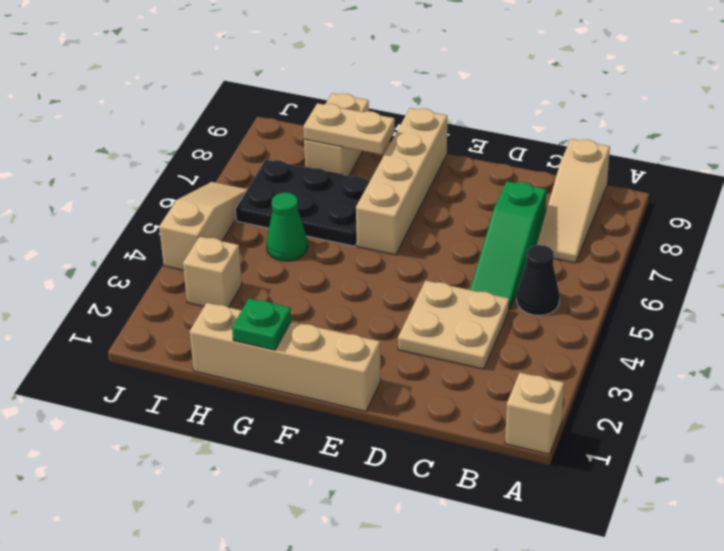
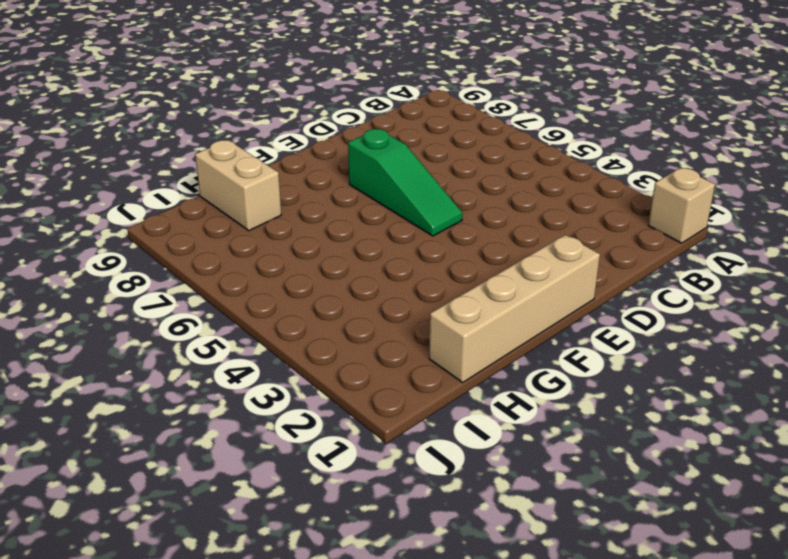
green 1x3 slope [348,129,463,236] -> green 1x3 slope moved to [470,181,547,310]
none -> black 1x1 cone [517,245,560,315]
none -> tan 1x3 slope [537,139,610,263]
none -> tan 2x2 plate [398,281,509,369]

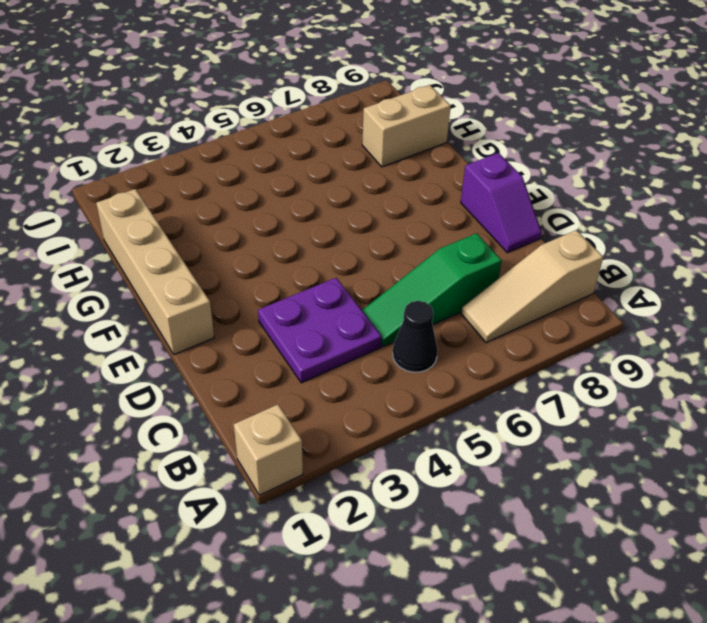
purple 2x2 plate [258,278,382,383] -> tan 2x2 plate [398,281,509,369]
purple 1x2 slope [461,153,542,253] -> none
none -> tan 1x4 brick [356,108,447,255]
none -> black 2x3 plate [236,160,370,246]
none -> green 1x1 cone [266,193,308,261]

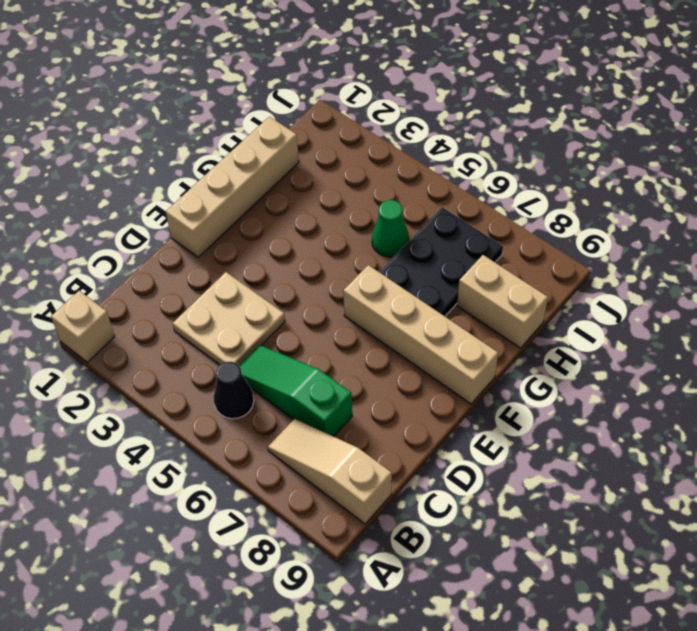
none -> tan 1x1 brick [183,236,242,307]
none -> tan 1x3 slope [159,182,247,270]
none -> green 1x1 plate [232,298,291,350]

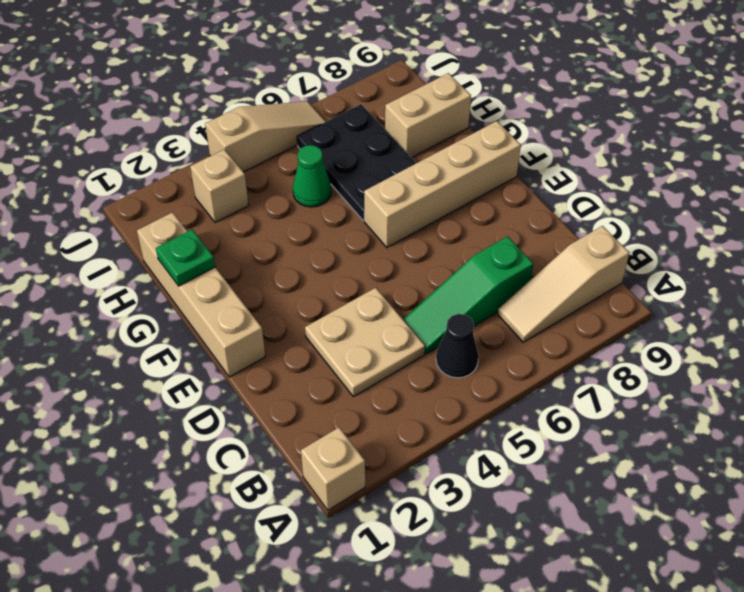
none -> tan 1x2 plate [303,103,395,155]

